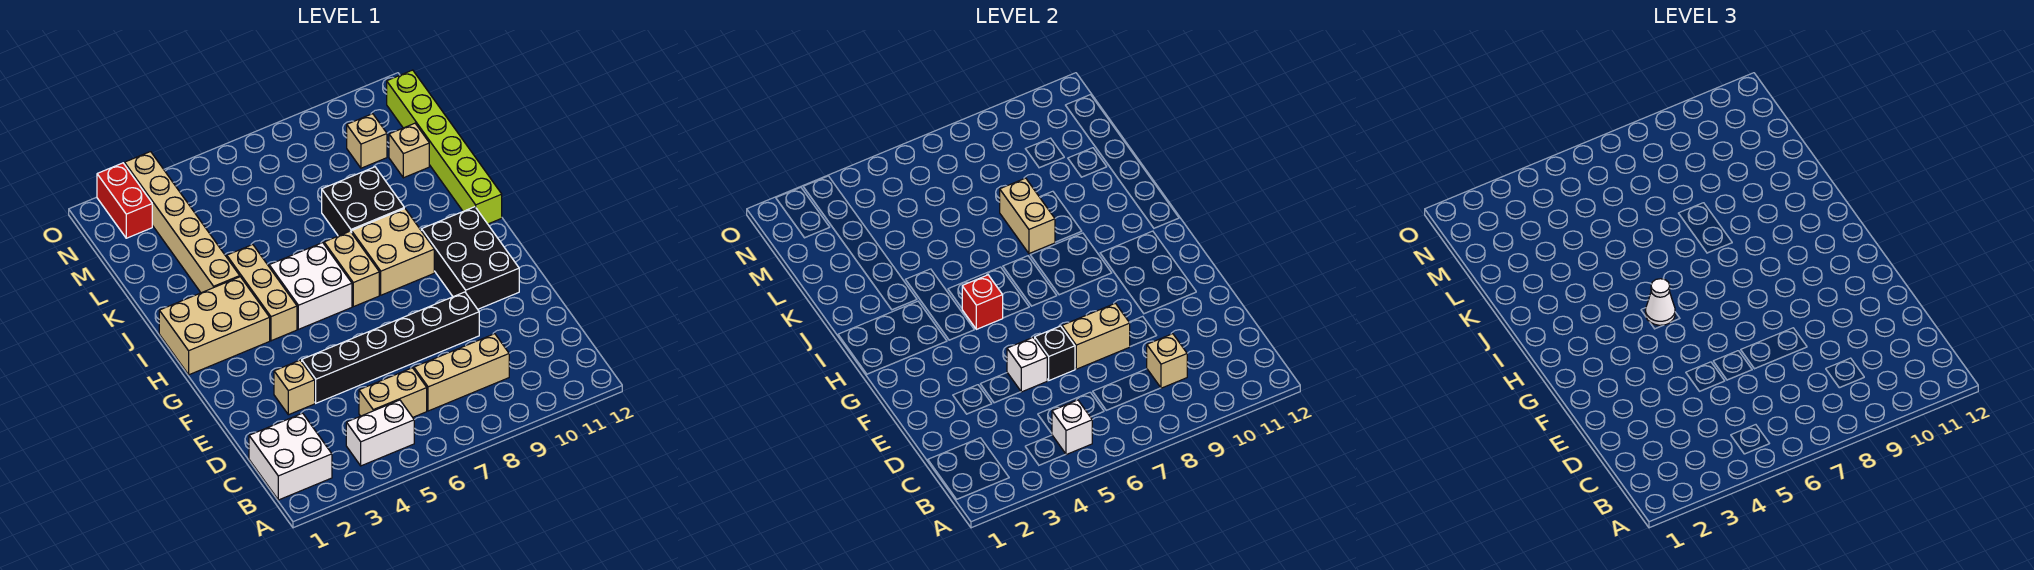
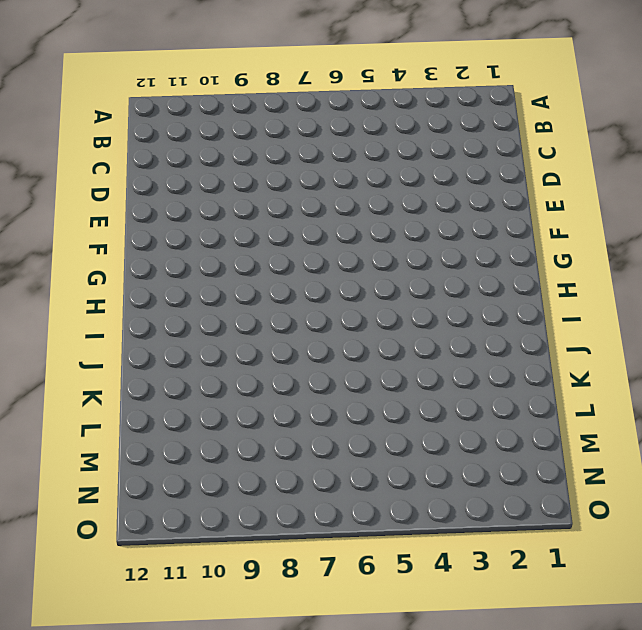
none -> white 2x2 brick [249,413,332,500]
none -> white 1x2 brick [346,400,414,466]
none -> tan 1x2 brick [359,368,427,417]

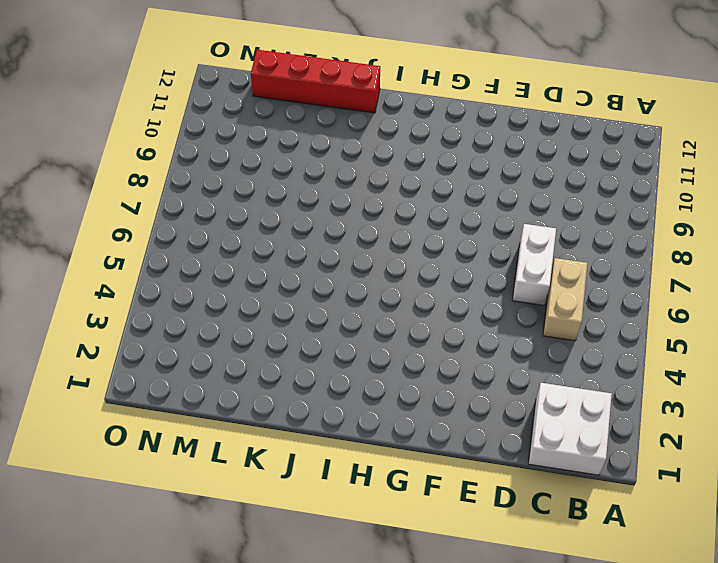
white 1x2 brick [512,224,556,305] -> white 1x2 brick moved to [346,400,414,466]
red 1x4 brick [251,50,380,113] -> lime 1x6 brick [387,70,502,224]
none -> tan 1x3 brick [414,334,509,411]
none -> tan 1x1 brick [274,360,315,415]
none -> black 1x6 brick [302,292,479,403]

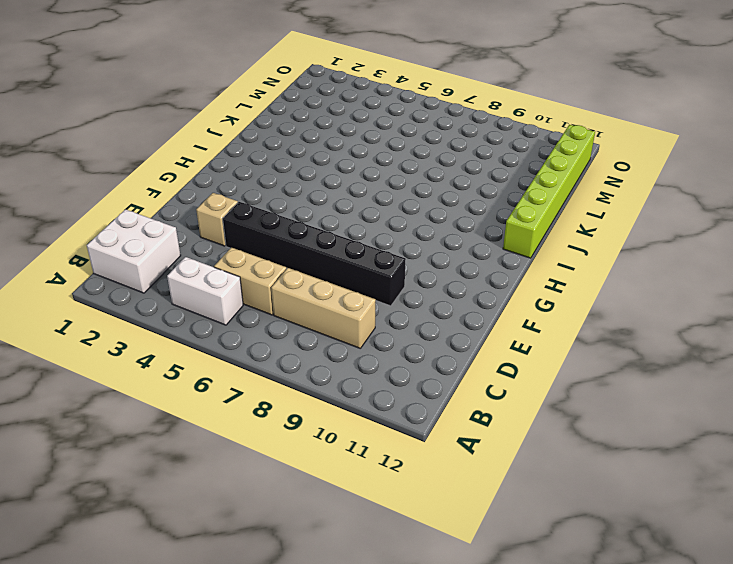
none -> black 2x3 brick [421,207,519,309]
none -> tan 2x3 brick [159,277,270,375]
none -> tan 1x3 brick [227,245,297,341]

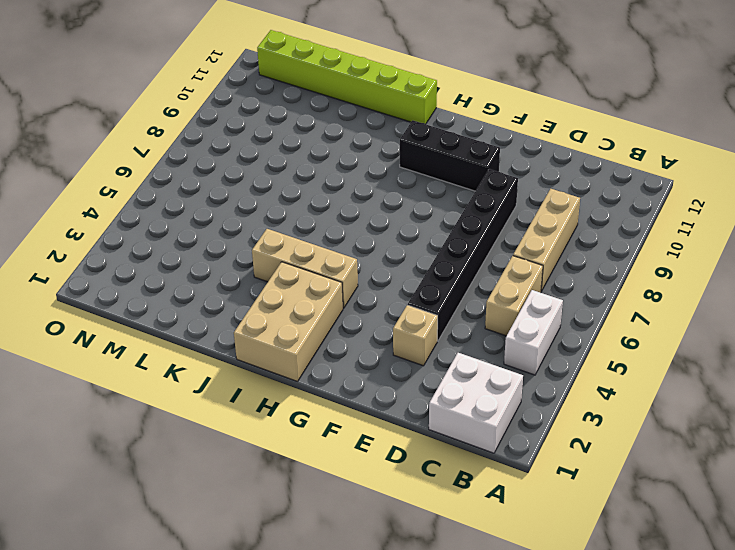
black 1x3 brick [400,120,500,191] -> black 2x3 brick [421,207,519,309]
none -> white 2x2 brick [269,243,352,329]
none -> tan 1x2 brick [324,231,379,307]
none -> tan 2x2 brick [352,209,434,295]

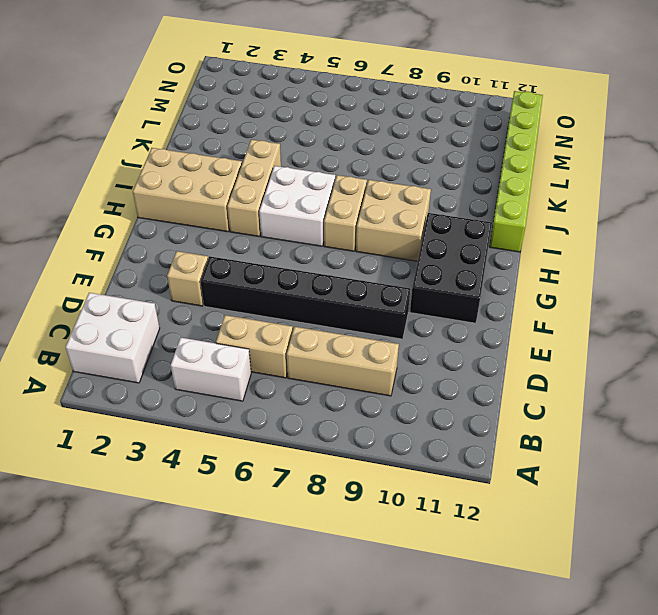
none -> tan 1x6 brick [125,152,240,293]
none -> black 2x2 brick [322,167,404,236]
none -> tan 1x1 brick [389,123,429,178]

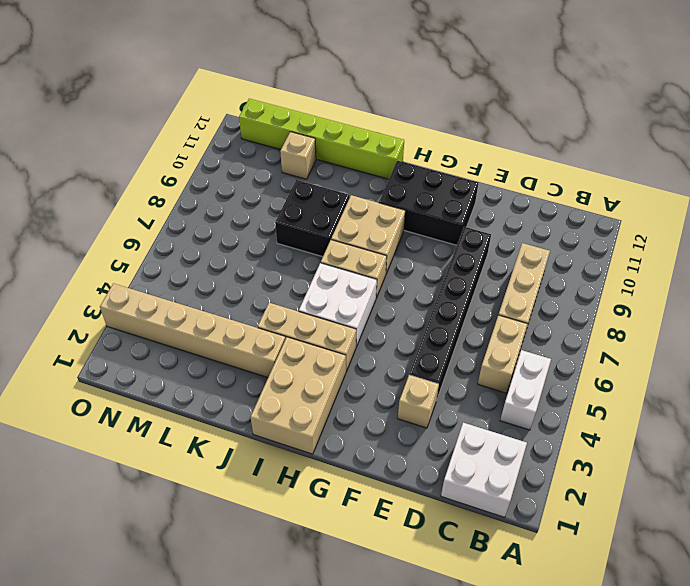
none -> tan 1x1 brick [347,114,387,168]
none -> red 1x2 brick [97,163,152,238]
none -> white 1x1 brick [1052,400,1092,455]

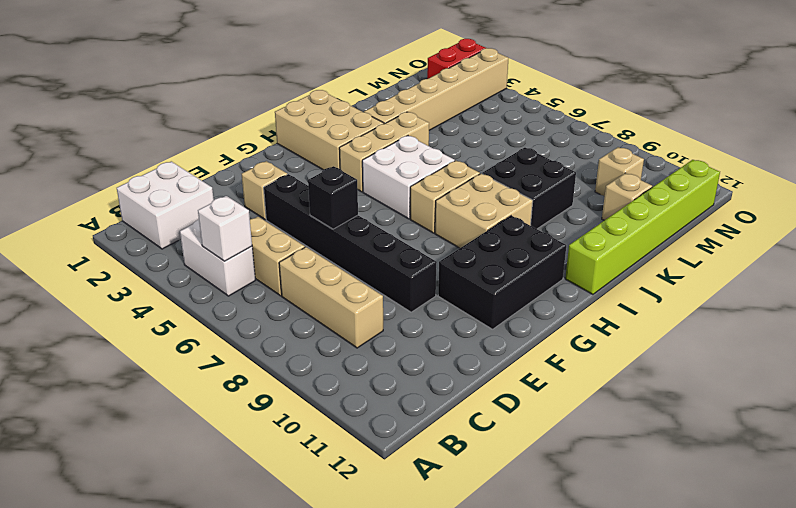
none -> tan 1x1 brick [1147,334,1187,388]
none -> white 1x1 brick [1007,338,1047,392]
none -> tan 1x2 brick [1062,303,1130,369]

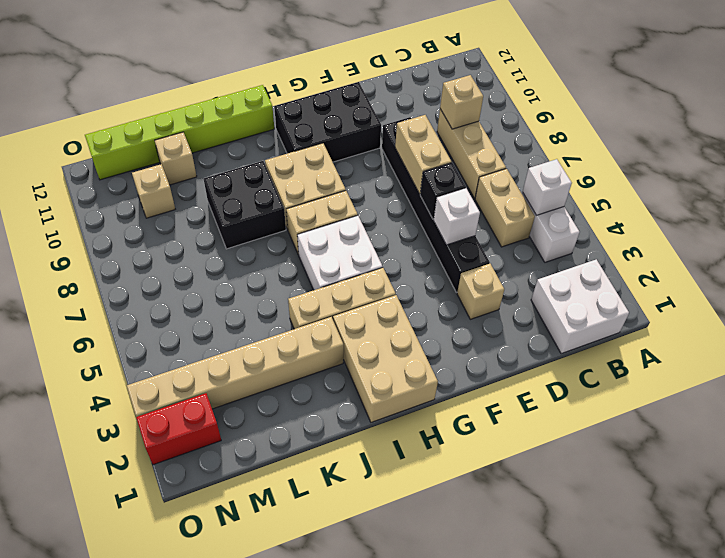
none -> red 1x1 brick [962,275,1003,329]
none -> tan 1x2 brick [1000,178,1055,253]
none -> white 1x1 cone [1646,279,1675,325]

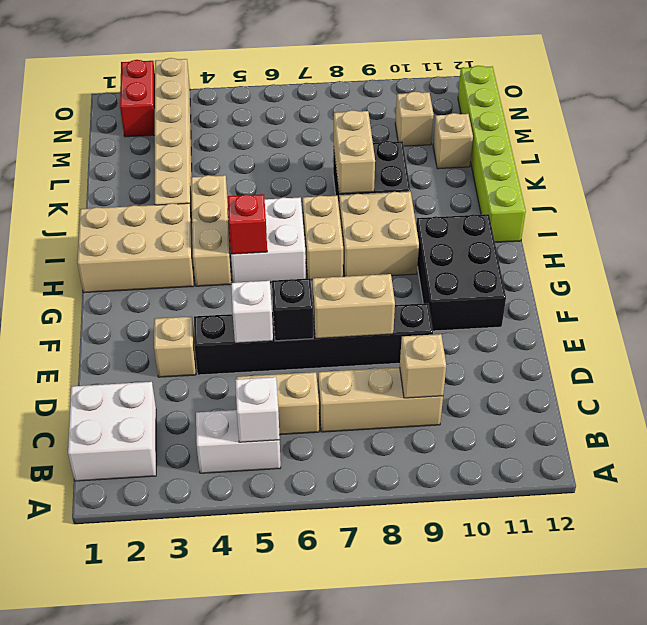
none -> white 1x1 cone [1646,279,1675,325]

